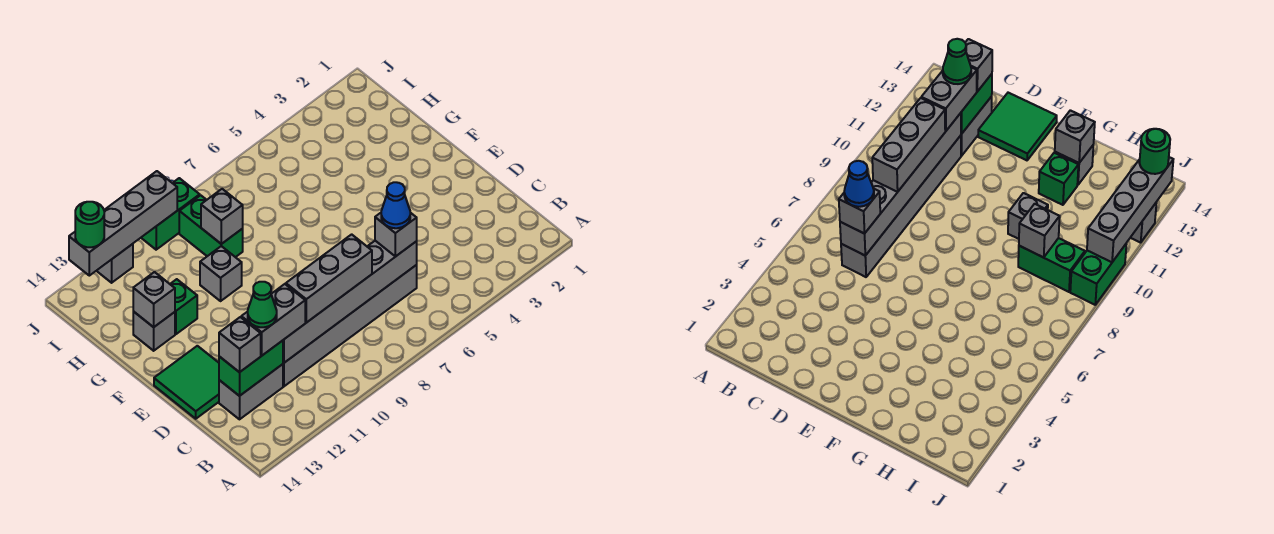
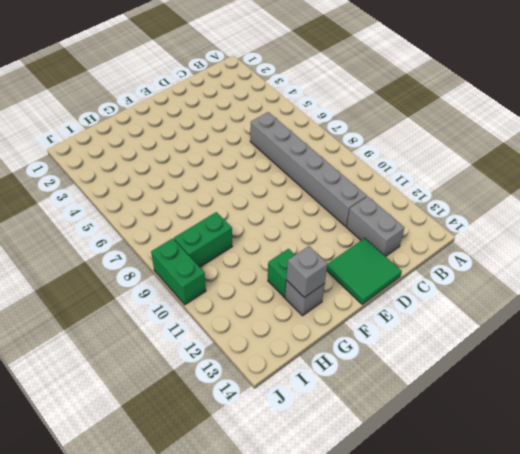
none -> grey 1x1 brick [200,246,242,301]
none -> grey 1x1 brick [97,244,133,283]
none -> grey 1x6 brick [283,241,417,363]

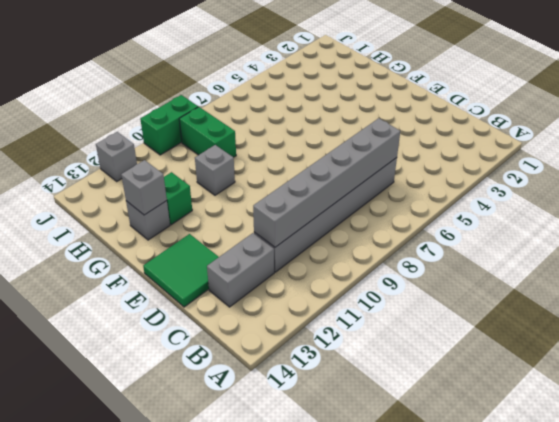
none -> green 1x2 brick [219,341,283,396]
none -> grey 1x1 brick [201,189,243,244]
none -> grey 1x4 brick [69,171,177,276]

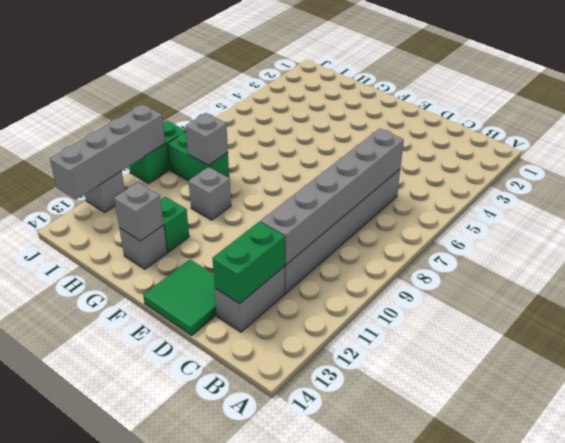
none -> grey 1x1 brick [375,213,417,256]
none -> grey 1x3 brick [286,234,372,323]
none -> grey 1x2 brick [241,284,305,355]

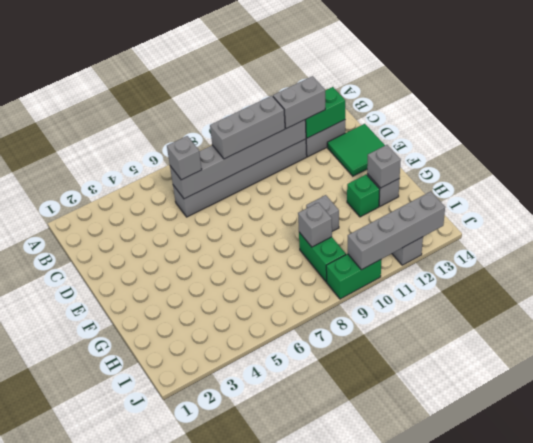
none -> grey 1x1 brick [219,317,261,372]
none -> green 1x1 round brick [75,202,104,247]
none -> blue 1x1 cone [381,182,410,228]

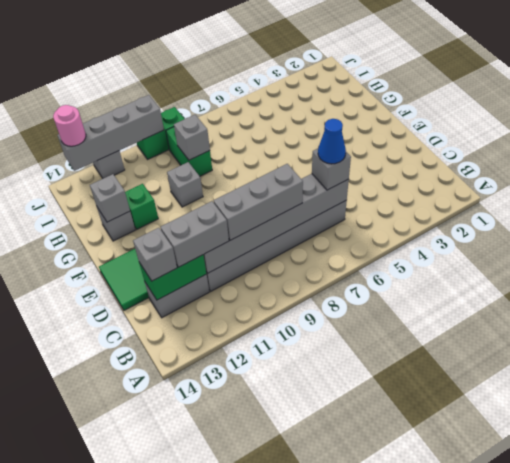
pink 1x1 round brick [53,105,86,146] -> green 1x1 round brick [75,202,104,247]
none -> green 1x1 cone [248,282,277,327]

